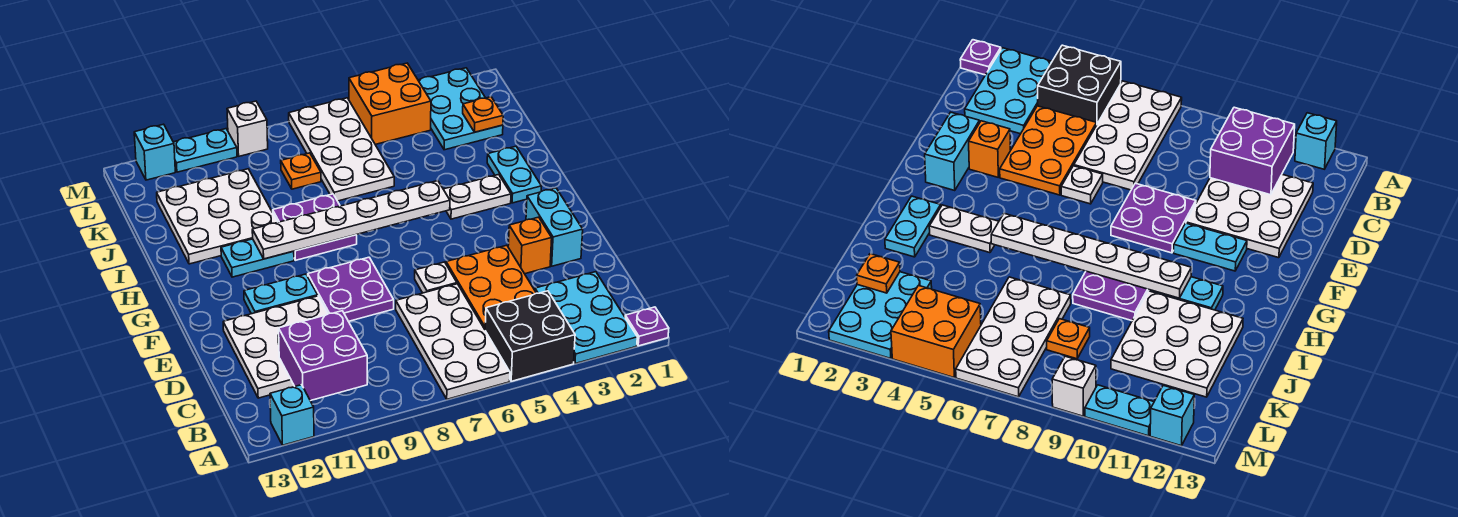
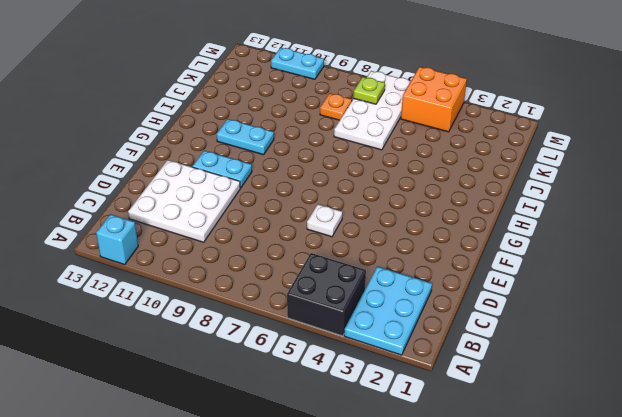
lime 1x1 plate [353,77,385,104] -> none
none -> purple 1x1 plate [625,307,669,346]
none -> white 2x4 plate [396,284,510,399]
none -> orange 2x3 plate [446,245,536,329]

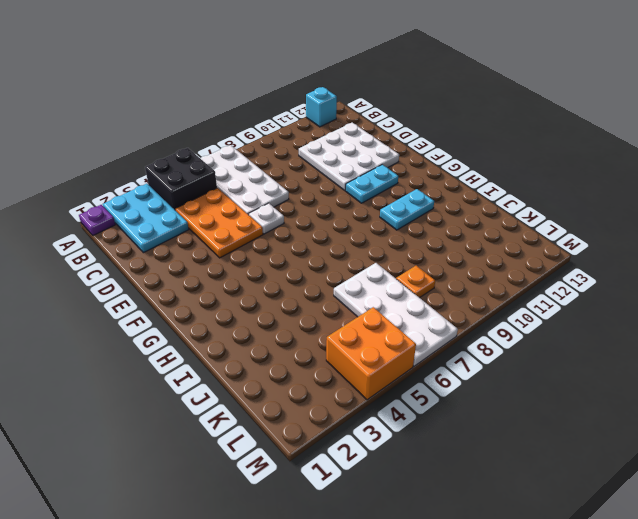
none -> cyan 1x2 brick [526,188,583,266]
none -> orange 1x1 brick [508,217,552,274]
none -> purple 2x2 plate [308,257,394,321]

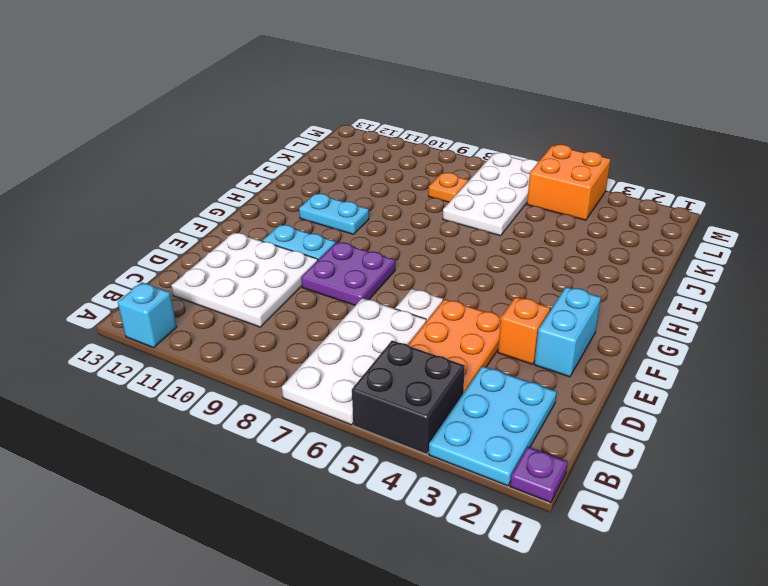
none -> cyan 1x2 plate [487,146,541,203]
none -> white 1x2 plate [443,174,511,219]
none -> purple 2x2 plate [273,194,357,260]

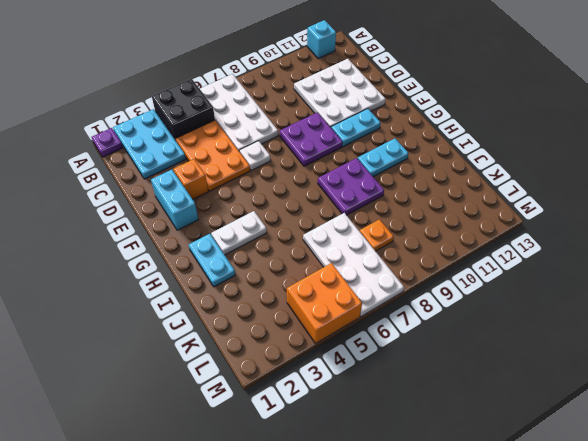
none -> white 3x3 plate [157,169,278,264]
none -> cyan 2x3 plate [418,68,503,150]
none -> white 1x1 brick [227,101,268,156]

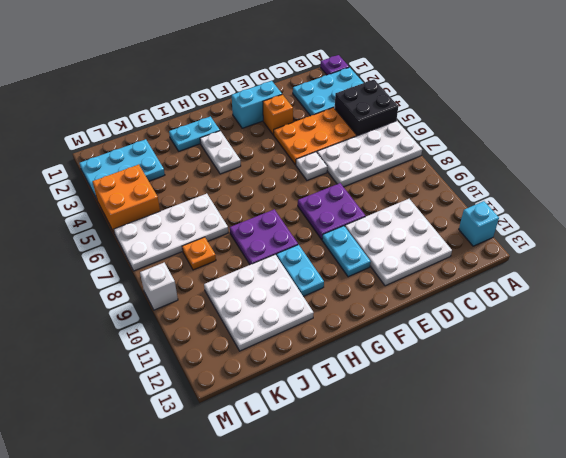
none -> cyan 1x2 plate [174,129,237,172]
none -> cyan 1x1 brick [134,124,175,180]
none -> purple 2x2 brick [279,311,367,401]

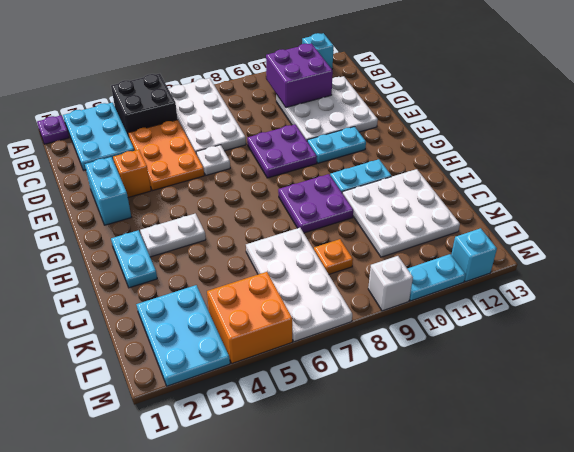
none -> white 1x6 plate [252,180,450,259]
none -> orange 1x1 plate [463,97,503,132]

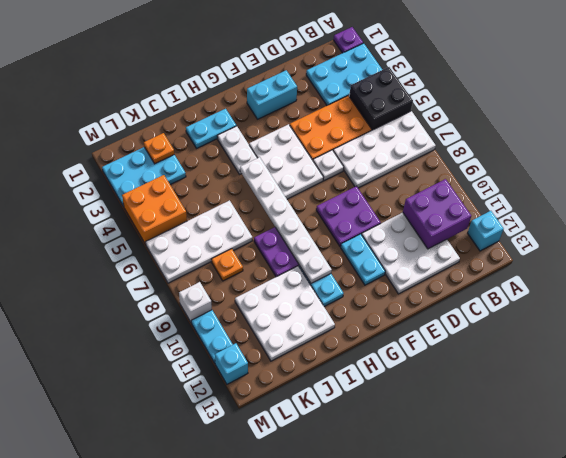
white 2x3 plate [249,124,324,199] -> none
none -> orange 1x1 brick [508,217,552,274]

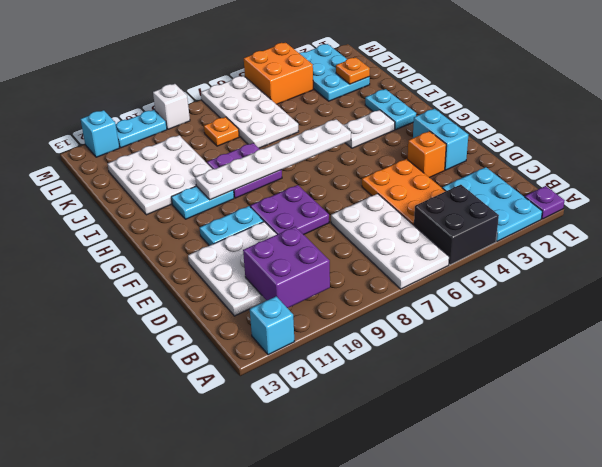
none -> white 1x1 plate [415,262,457,293]

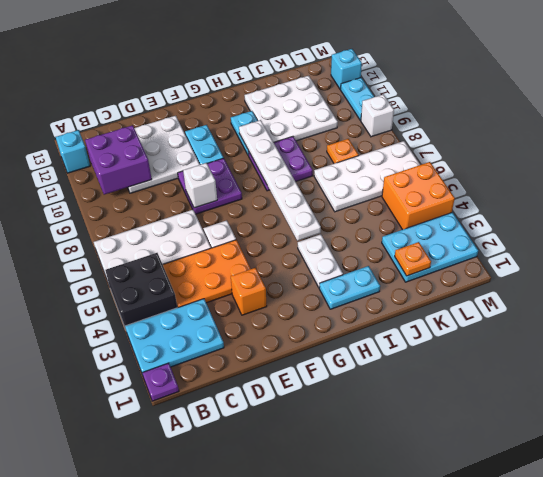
white 1x1 brick [183,163,217,208] -> none
none -> cyan 1x2 brick [526,188,583,266]

